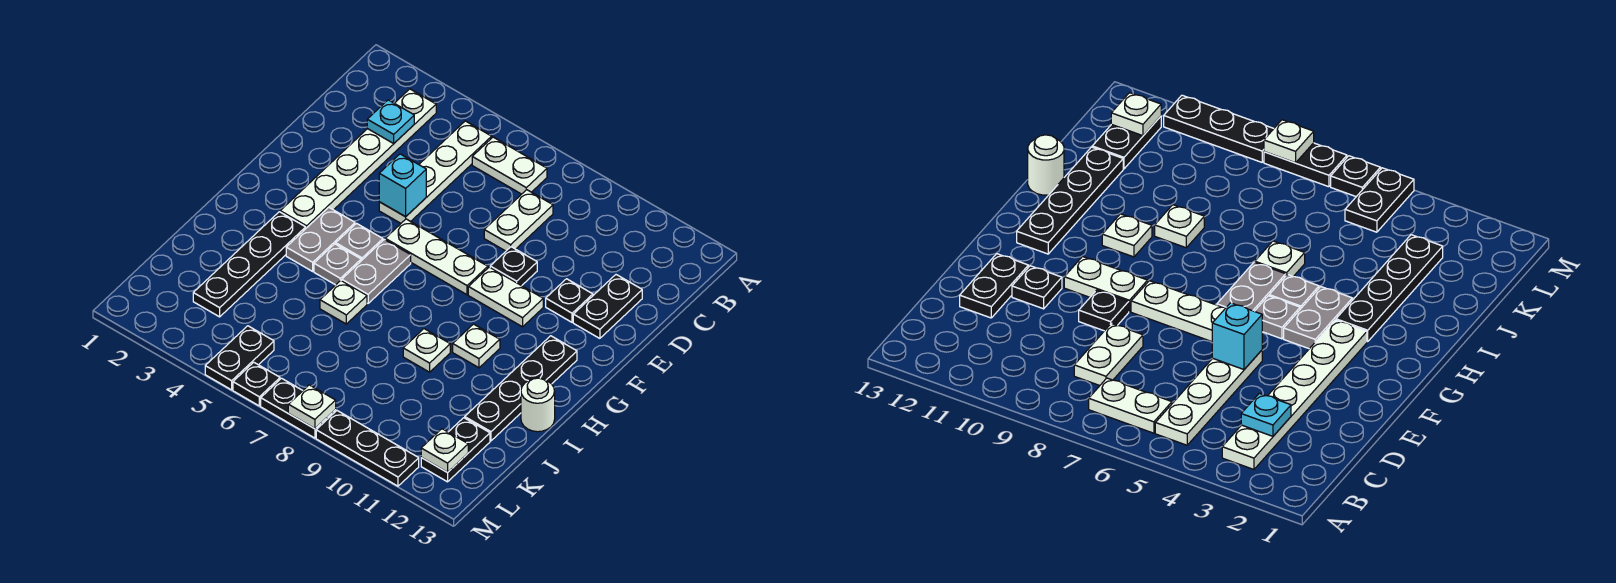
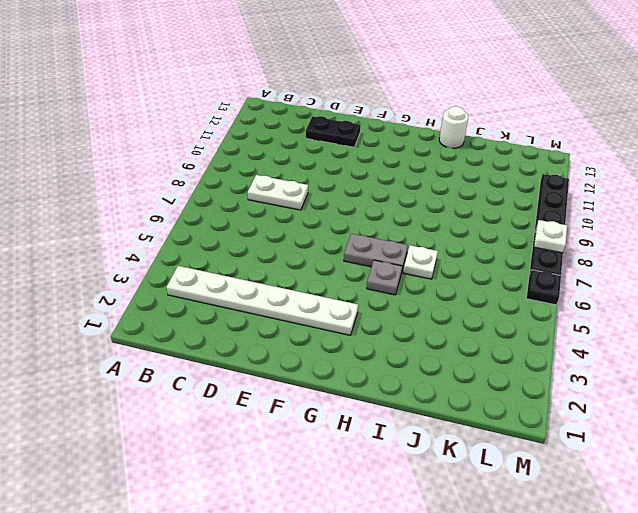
none -> white 1x4 plate [379,121,492,223]
none -> white 1x2 plate [472,137,547,194]
none -> black 1x1 plate [490,247,537,286]

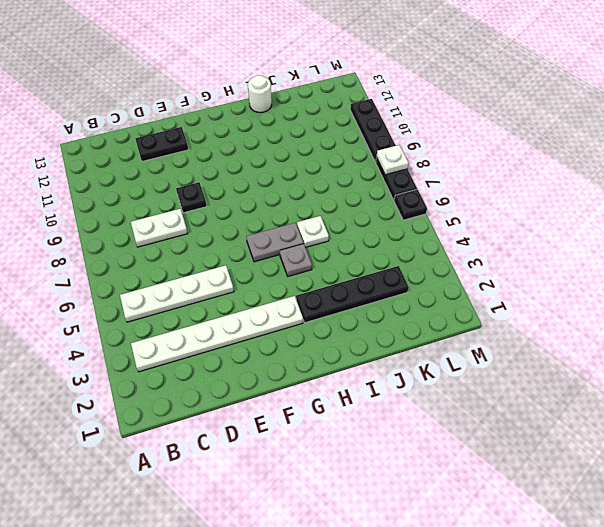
none -> white 1x2 plate [472,137,547,194]
none -> black 1x1 plate [546,279,593,322]
none -> white 1x3 plate [385,219,488,295]

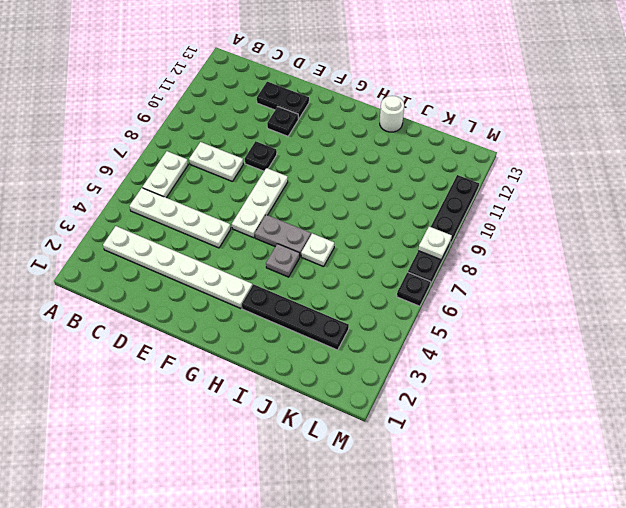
none -> white 1x2 plate [468,267,543,327]
none -> grey 1x2 plate [286,207,355,271]
none -> grey 1x1 plate [336,223,383,261]

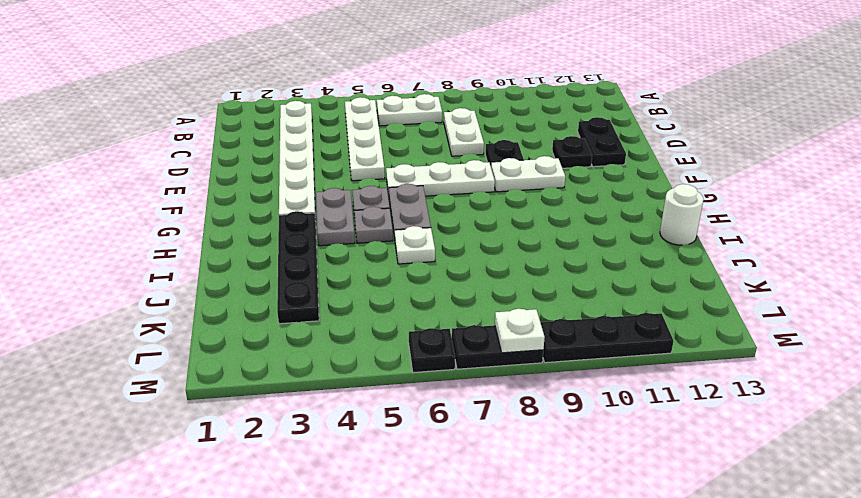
none -> black 1x4 plate [465,336,577,441]
none -> white 1x1 plate [453,324,500,368]
none -> white 1x1 plate [403,329,450,372]

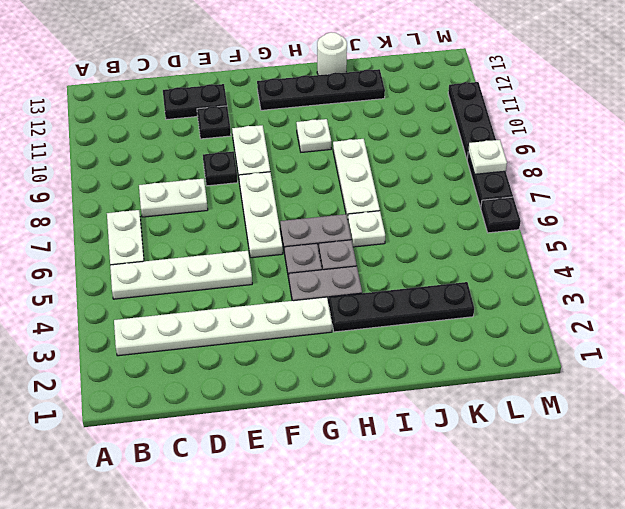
white 1x3 plate [333,139,380,219] -> white 1x1 plate [403,329,450,372]
none -> black 1x2 plate [421,418,490,482]
none -> black 1x2 plate [205,326,274,390]
none -> cyan 1x1 plate [367,100,414,143]

